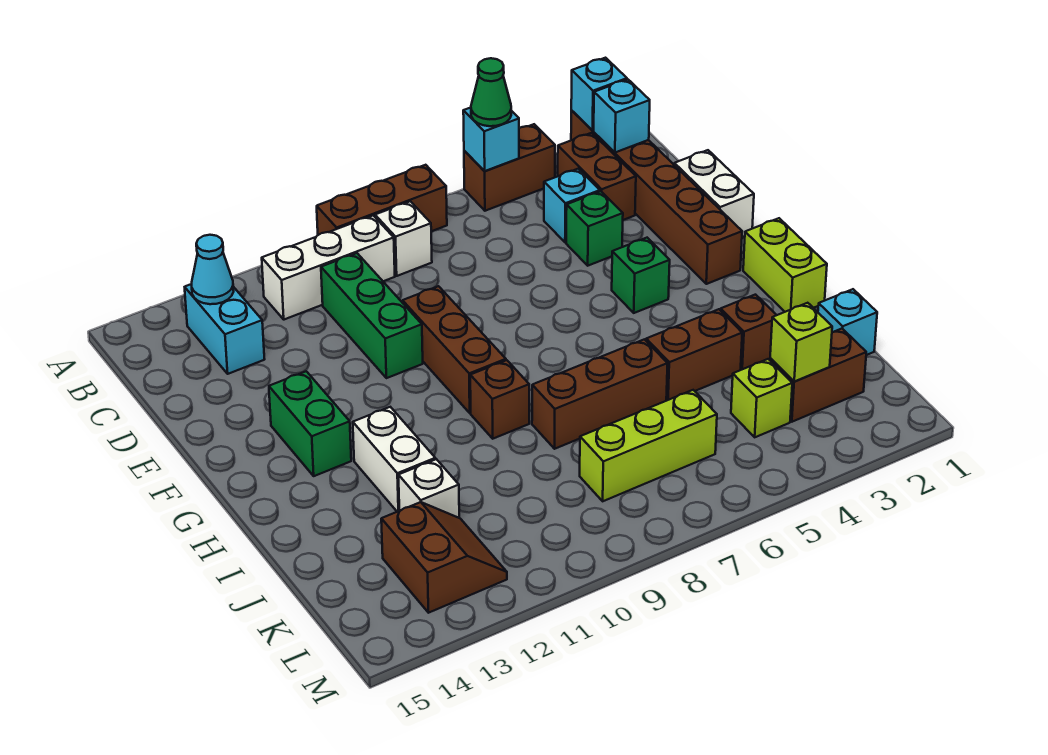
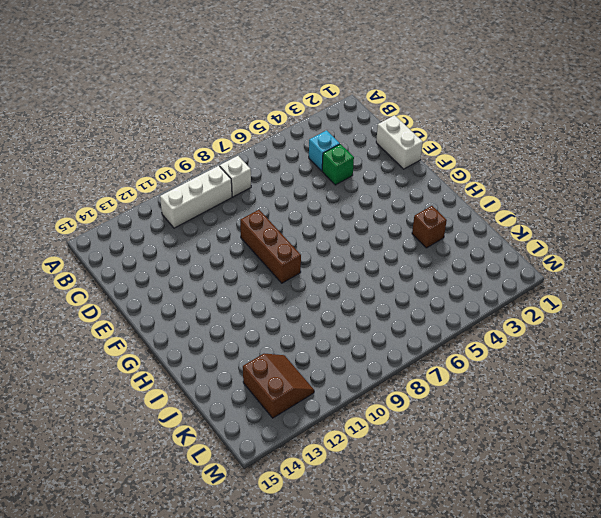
none -> brown 1x6 brick [571,110,742,284]
none -> brown 1x2 brick [464,124,555,211]
none -> brown 1x3 brick [317,165,447,235]
none -> brown 1x2 brick [558,133,636,220]

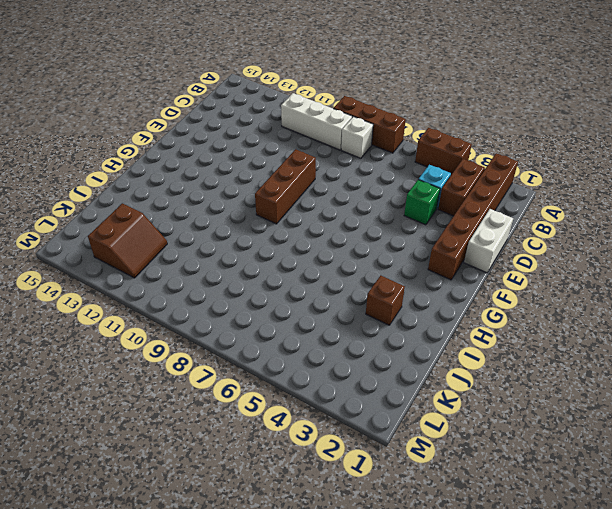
none -> cyan 1x2 brick [185,284,265,374]
none -> green 1x3 brick [321,253,423,378]
none -> green 1x1 brick [612,238,670,313]
none -> green 1x2 brick [269,371,351,476]

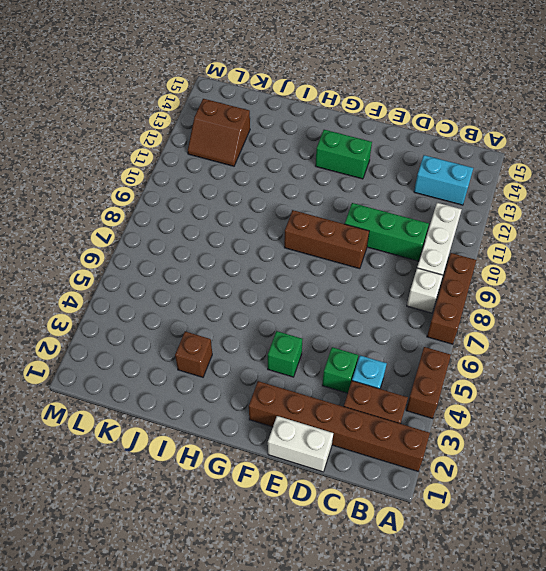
none -> lime 1x2 brick [743,218,827,312]
none -> brown 1x1 brick [470,360,529,439]
none -> white 1x2 brick [353,407,435,512]
none -> brown 1x2 brick [646,309,742,401]

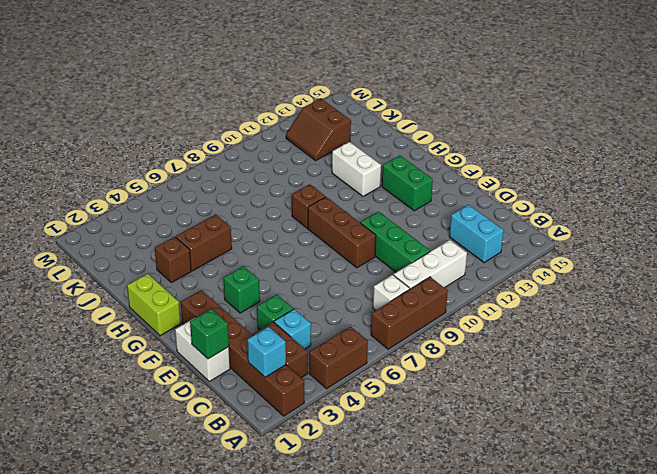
green 1x1 brick [190,309,229,359] -> none
none -> brown 1x3 brick [532,339,668,449]
none -> cyan 1x1 brick [818,289,877,355]
none -> white 1x1 brick [398,459,459,518]
none -> brown 1x2 brick [770,329,866,422]

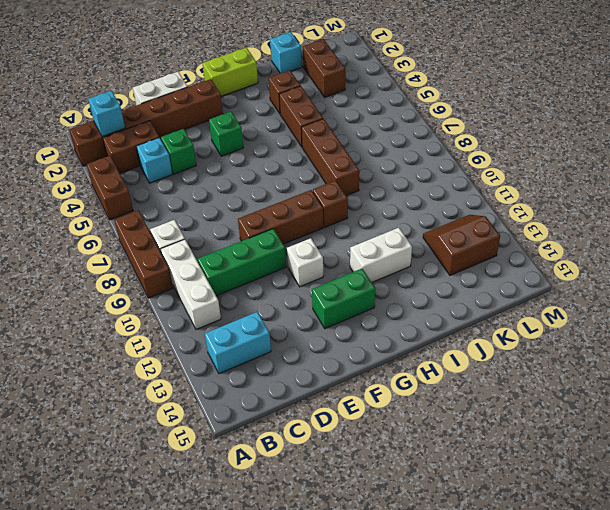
white 1x1 brick [287,238,323,287] -> white 1x1 brick moved to [398,459,459,518]
none -> lime 1x1 brick [731,359,792,437]
none -> lime 1x3 brick [580,390,717,501]
none -> cyan 1x1 brick [571,58,627,130]
none -> cyan 1x1 brick [463,108,519,171]

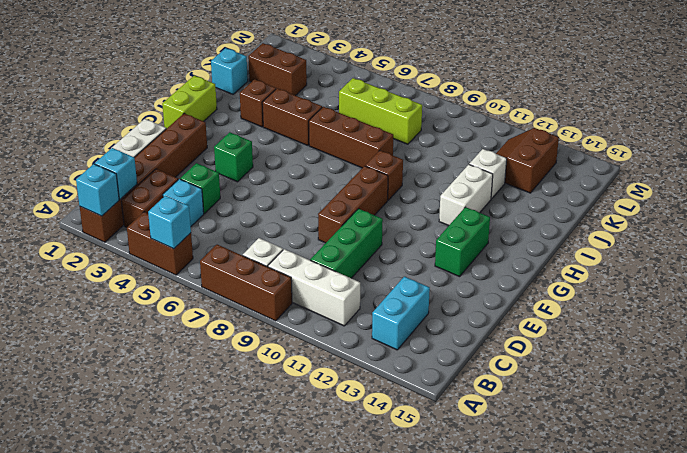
none -> lime 1x1 brick [731,359,792,437]
none -> cyan 1x1 cone [192,235,234,304]
none -> lime 1x1 brick [770,303,832,381]
none -> green 1x1 cone [471,58,511,126]

